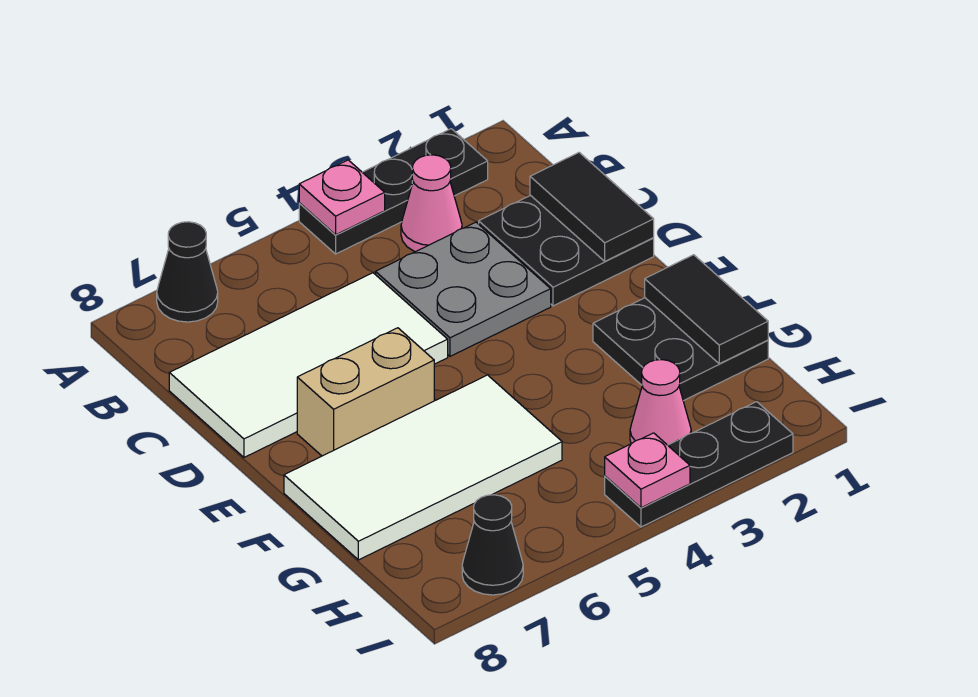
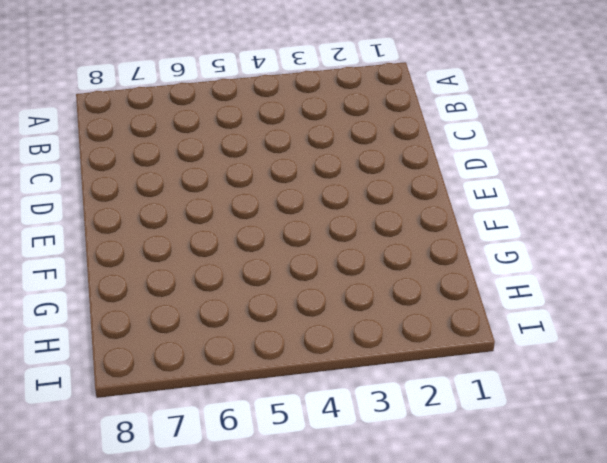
none -> black 1x3 plate [299,129,488,254]
none -> black 1x1 cone [157,222,218,322]
none -> pink 1x1 cone [401,155,462,252]

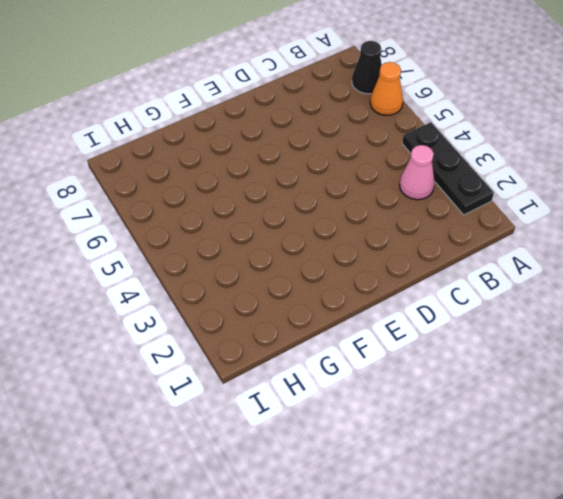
orange 1x1 cone [370,62,403,115] -> none
none -> black 2x2 plate [479,195,654,306]
none -> grey 2x2 plate [376,222,551,356]
none -> white 2x4 tile [169,273,448,457]

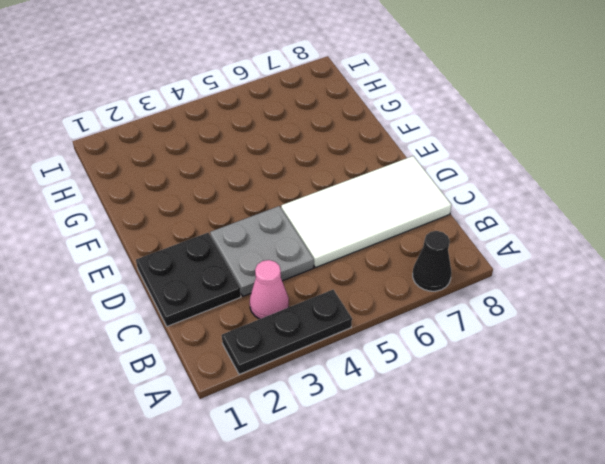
none -> tan 1x2 brick [297,328,434,456]
none -> black 2x2 plate [593,298,768,401]
none -> white 2x4 tile [284,375,562,560]

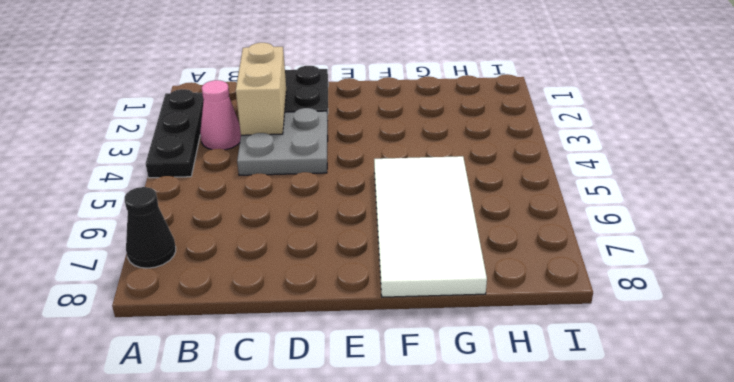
tan 1x2 brick [236,43,286,135] -> tan 1x2 brick moved to [297,328,434,456]
none -> white 2x4 tile [169,273,448,457]
none -> black 2x2 plate [593,298,768,401]
none -> pink 1x1 cone [630,360,691,445]

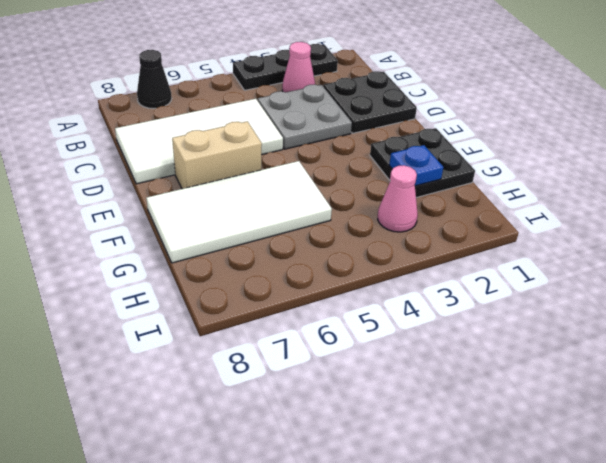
blue 1x1 plate [389,145,443,186] -> none
none -> black 1x3 plate [605,402,793,527]
none -> black 1x1 cone [462,495,523,595]
none -> pink 1x1 plate [299,160,385,235]

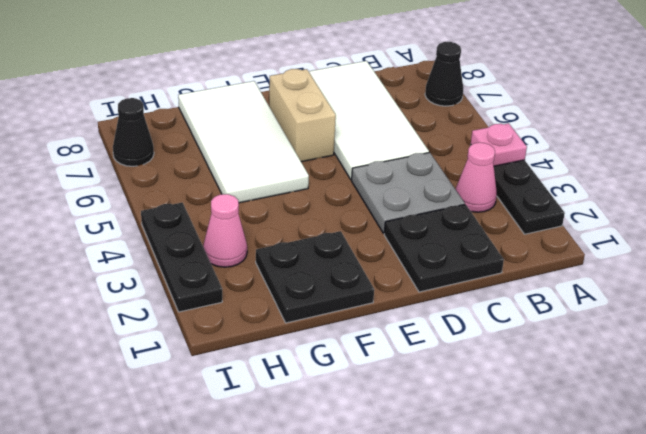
none -> black 1x2 tile [530,153,654,261]
none -> black 1x2 tile [645,255,768,364]
none -> pink 1x1 plate [605,433,690,508]

